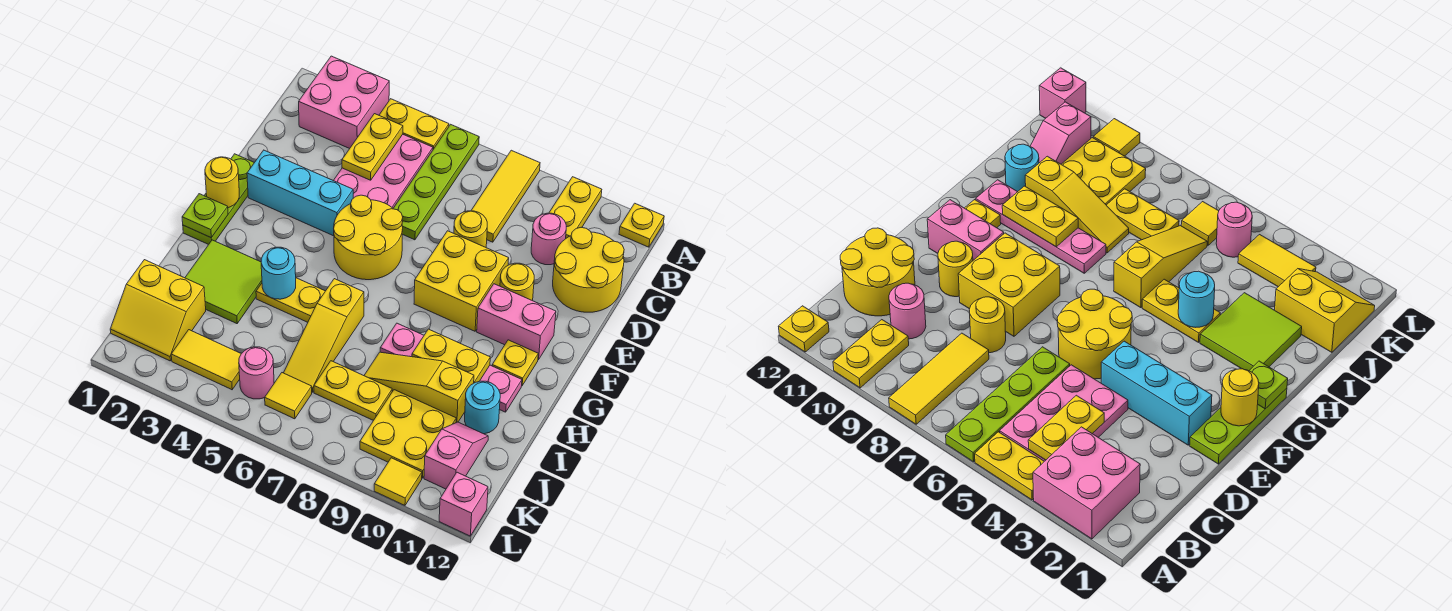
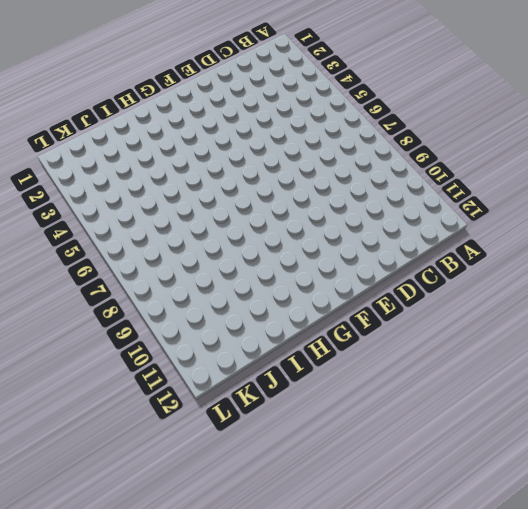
none -> pink 2x2 brick [299,56,389,149]
none -> yellow 1x2 plate [379,99,449,149]
none -> lime 1x4 plate [393,124,479,240]
none -> yellow 1x3 tile [471,150,540,242]

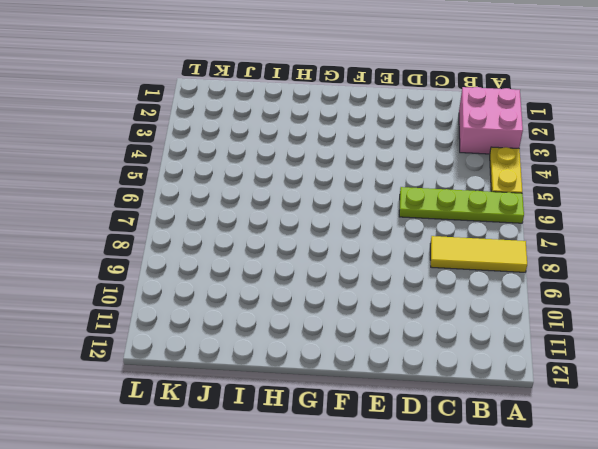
none -> yellow 1x2 plate [549,177,602,238]
none -> yellow 1x1 plate [619,203,664,247]
none -> pink 2x3 plate [333,134,433,208]
none -> pink 1x1 round brick [531,213,566,265]

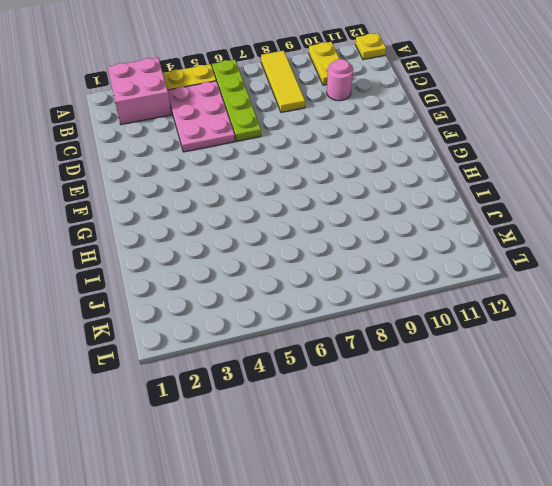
none -> yellow 2x2 round brick [553,227,624,312]
none -> yellow 1x1 round brick [454,211,487,247]
none -> lime 1x3 plate [183,154,254,245]
none -> cyan 1x3 brick [247,150,353,236]

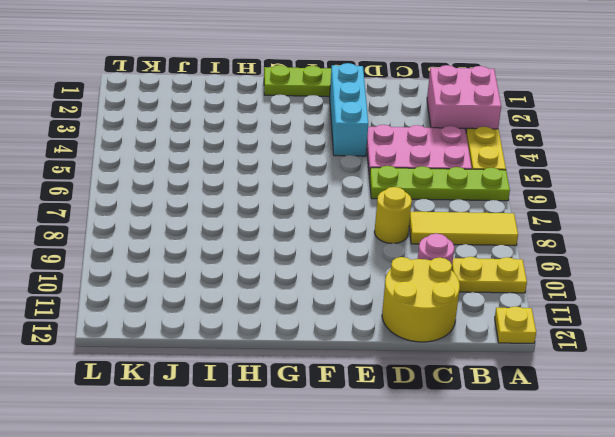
none -> yellow 2x2 round brick [334,195,403,280]
none -> yellow 2x2 brick [414,231,509,331]
none -> yellow 1x1 round brick [500,263,534,301]
none -> pink 1x2 brick [477,284,556,360]

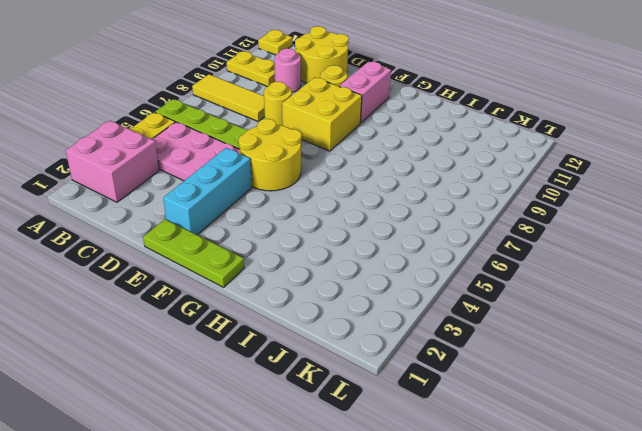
none -> yellow 1x1 plate [492,340,538,385]
none -> lime 2x2 tile [185,240,262,324]
none -> yellow 1x2 plate [256,278,325,322]
none -> yellow 1x3 slope [284,279,364,392]

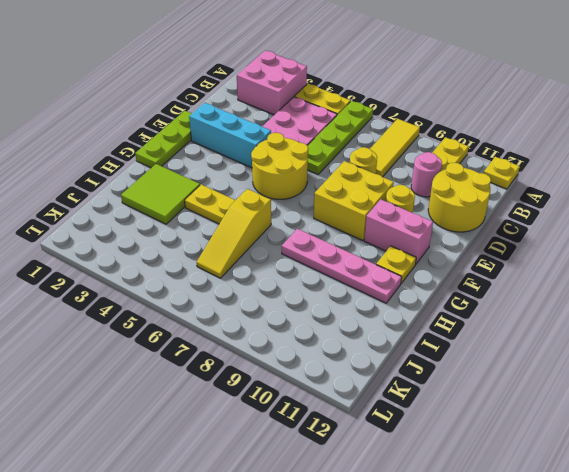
none -> yellow 1x3 slope [364,352,474,423]
none -> cyan 1x1 round brick [465,381,500,434]
none -> yellow 2x2 slope [110,260,206,361]
none -> yellow 1x2 plate [314,361,392,420]

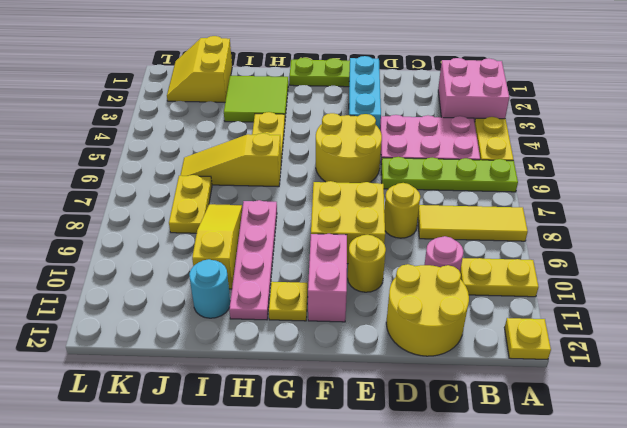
none -> yellow 2x2 plate [360,390,456,478]
none -> pink 1x2 slope [424,422,488,489]
none -> yellow 1x2 tile [171,330,241,390]
none -> pink 1x1 round brick [239,347,274,399]

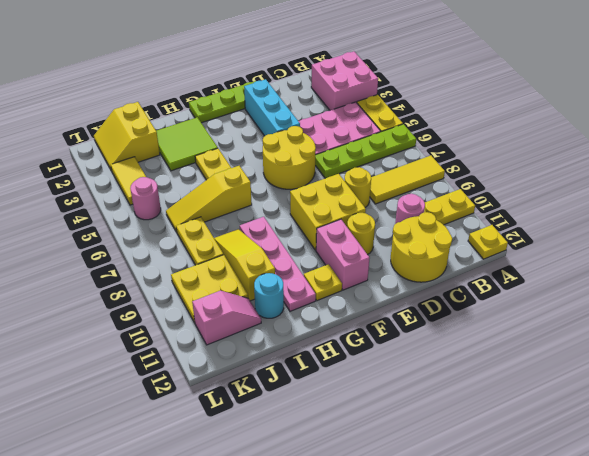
none -> yellow 1x1 tile [265,373,312,419]
none -> yellow 1x1 tile [374,458,422,505]
none -> pink 1x1 brick [439,472,488,536]
none -> yellow 1x2 plate [342,114,403,180]

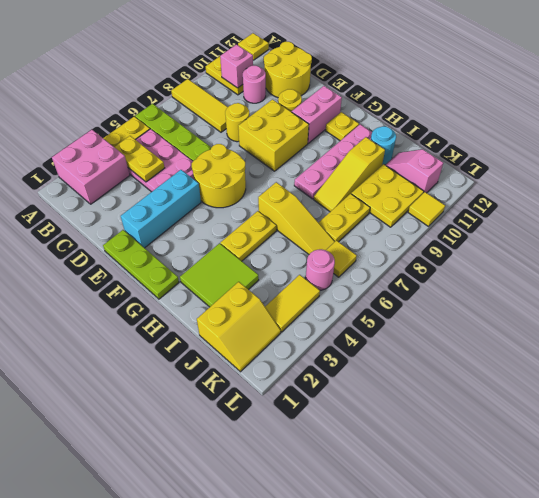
pink 1x1 brick [220,45,253,88] -> pink 1x1 brick moved to [439,472,488,536]
none -> yellow 1x1 round brick [205,157,239,208]
none -> lime 1x1 plate [182,194,228,238]
none -> cyan 1x1 round brick [261,247,296,299]
none -> yellow 1x2 plate [412,329,490,383]

